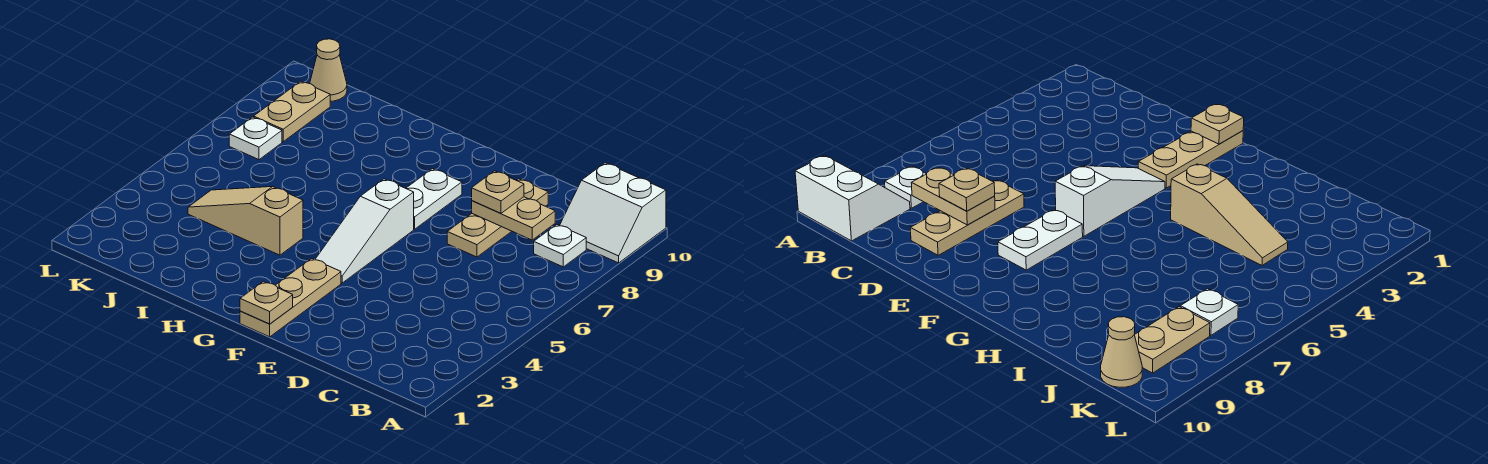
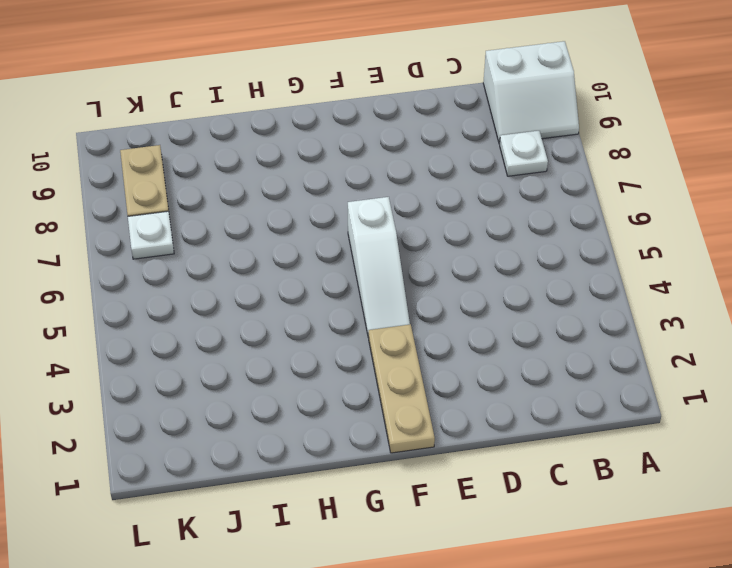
none -> tan 1x3 plate [447,179,548,257]
none -> white 1x2 plate [406,169,462,229]
none -> tan 1x3 slope [188,187,303,255]

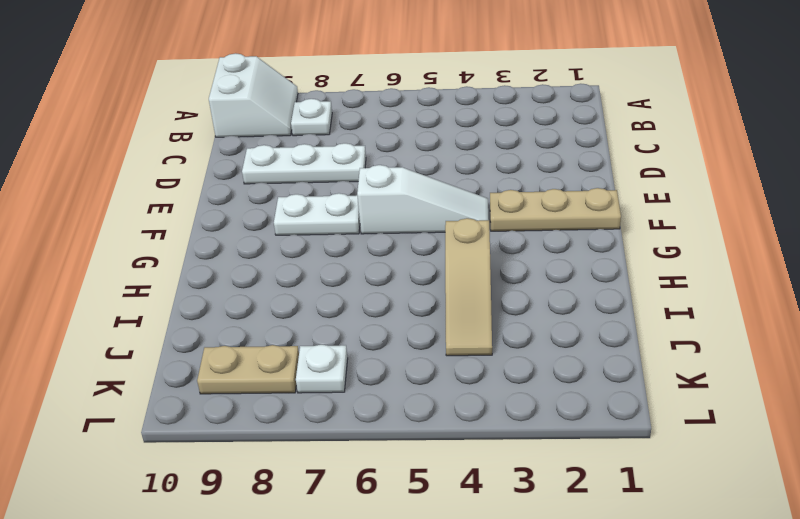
white 1x3 plate [242,143,366,184] -> tan 1x3 plate [447,179,548,257]
none -> tan 1x1 cone [310,39,347,101]
none -> tan 1x2 plate [472,197,555,240]
none -> tan 1x1 plate [240,281,293,324]

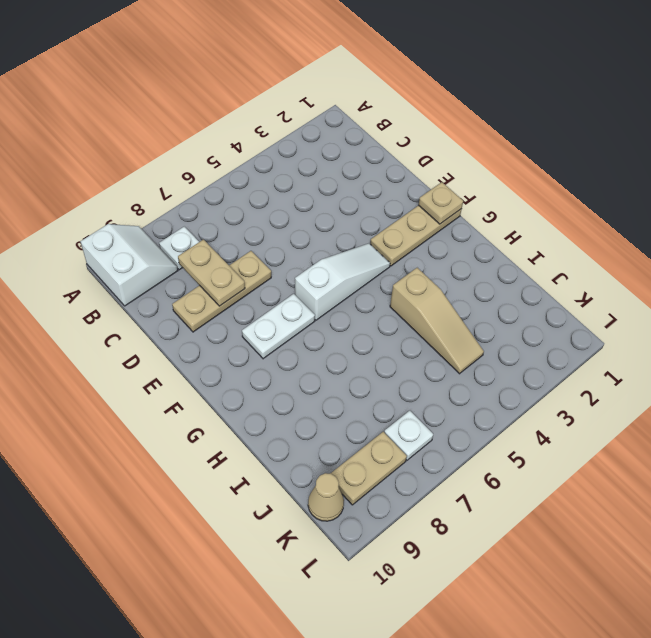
none -> tan 1x1 plate [472,171,524,213]

